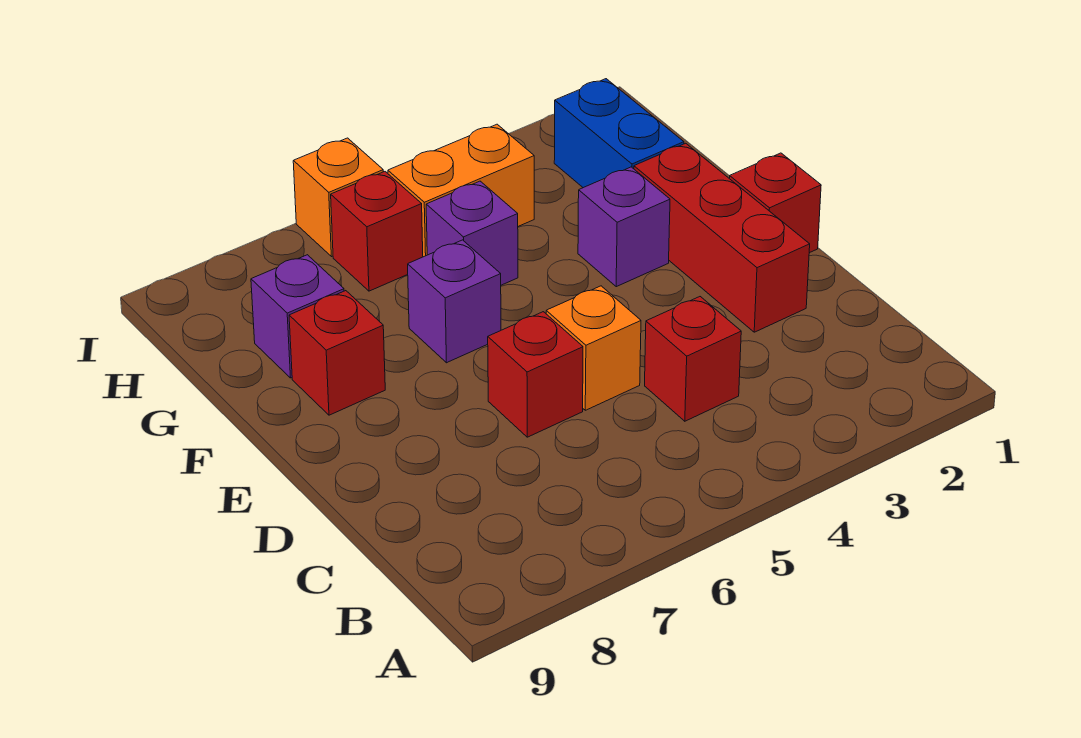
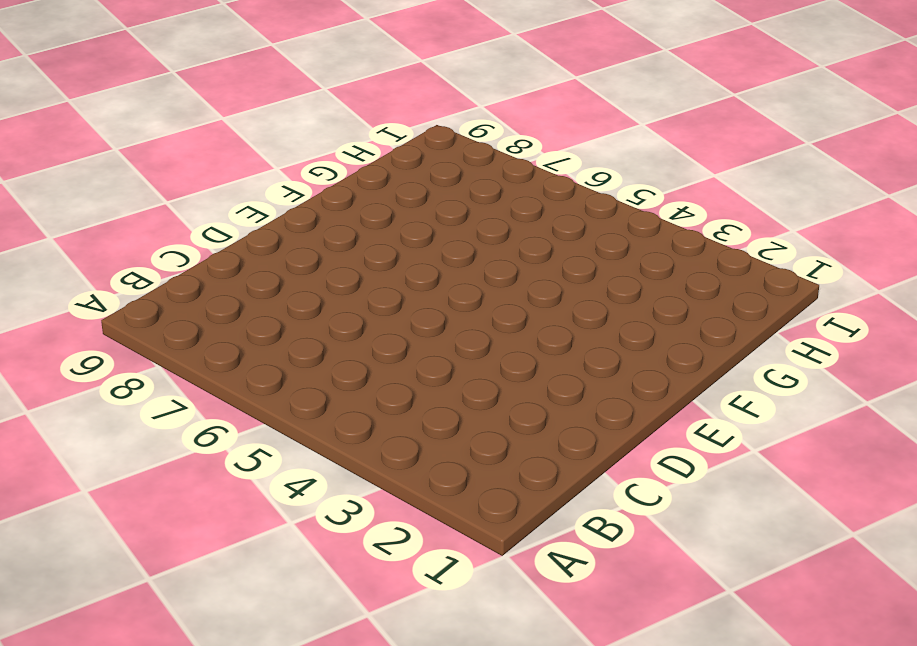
none -> red 1x1 brick [645,297,741,421]
none -> red 1x3 brick [634,143,810,332]
none -> orange 1x1 brick [546,286,641,410]

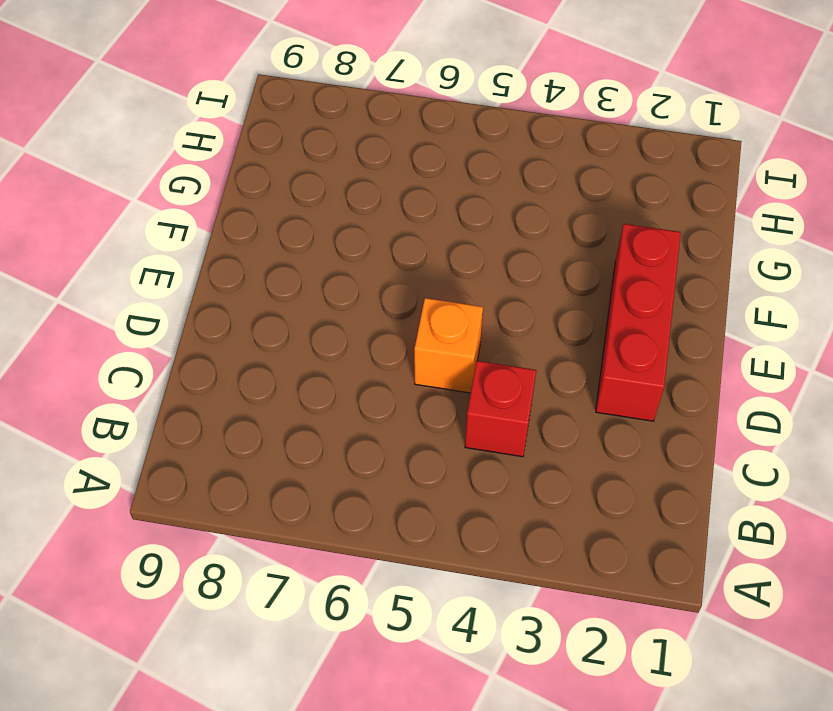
none -> red 1x1 brick [488,312,583,437]
none -> red 1x1 brick [729,153,821,253]
none -> purple 1x1 brick [578,167,670,287]

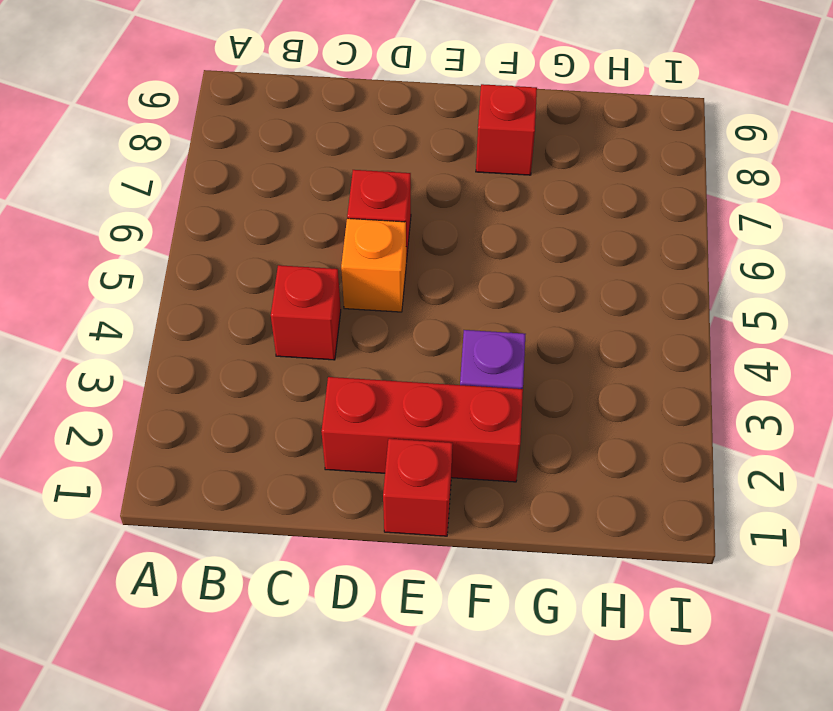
none -> purple 1x1 brick [408,240,501,363]
none -> blue 1x2 brick [554,79,684,188]
none -> purple 1x1 brick [426,181,518,285]

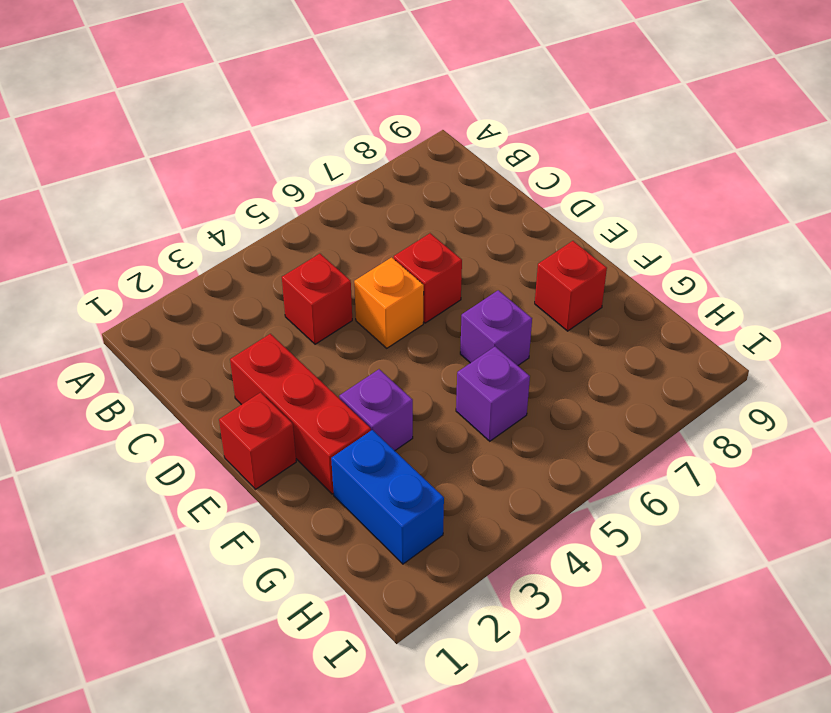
none -> purple 1x1 brick [251,255,344,378]
none -> orange 1x2 brick [388,124,534,257]
none -> red 1x1 brick [331,172,423,291]

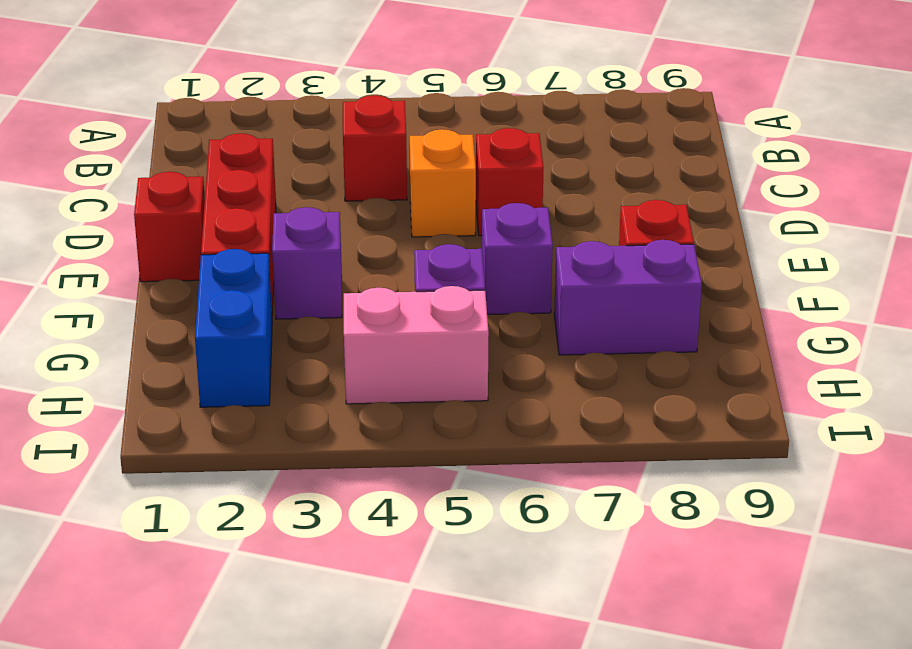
purple 1x2 brick [554,240,702,355] -> purple 1x1 brick [251,255,344,378]
pink 1x2 brick [344,286,489,404] -> orange 1x2 brick [388,124,534,257]
none -> red 1x1 brick [331,172,423,291]
none -> orange 1x1 brick [293,138,383,257]

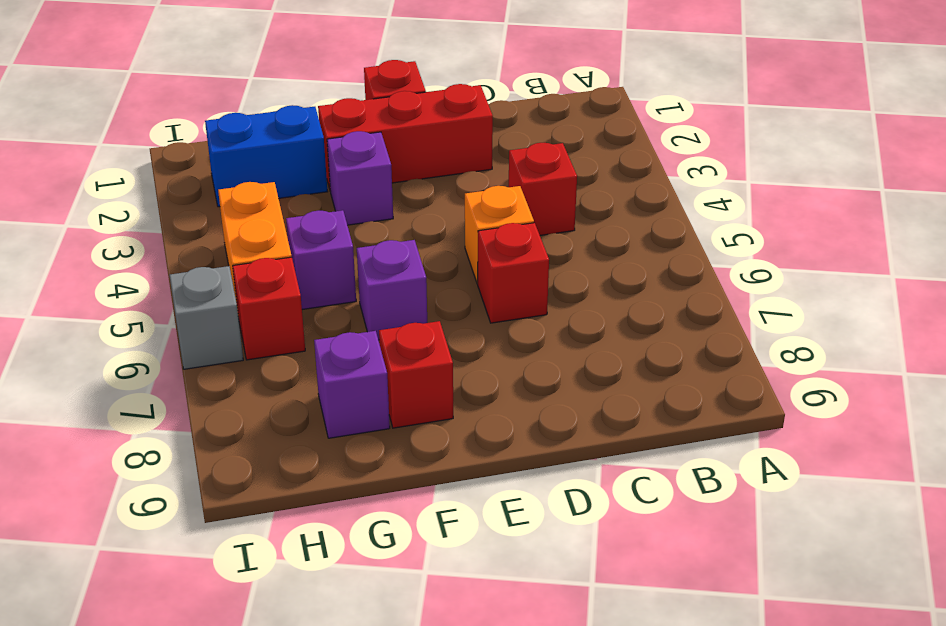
grey 1x1 brick [170,266,243,369] -> orange 1x1 brick [293,138,383,257]

